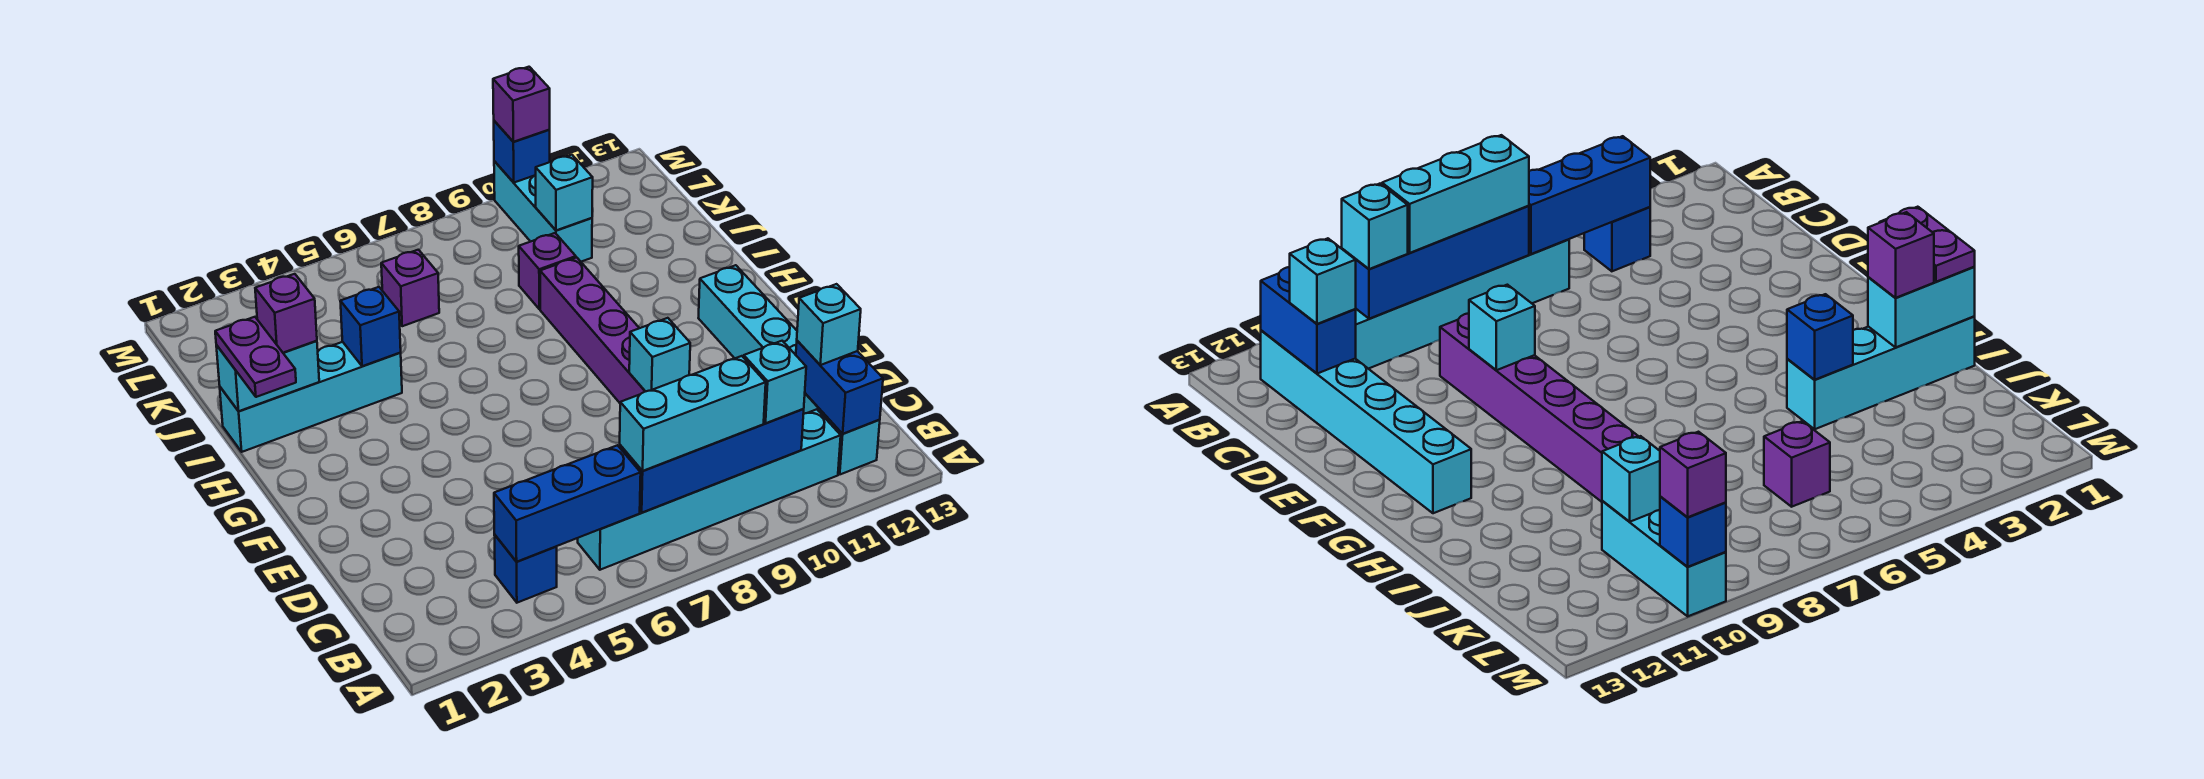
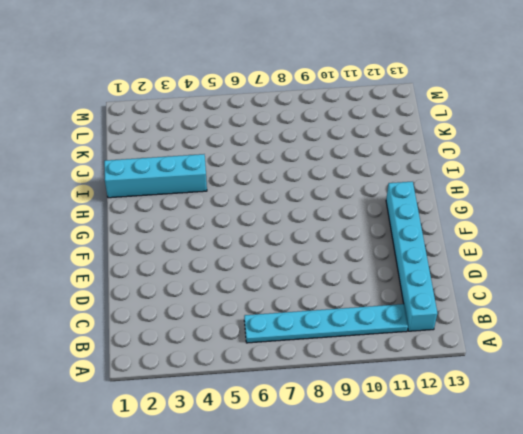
cyan 1x6 plate [244,304,408,343] -> cyan 1x6 brick [578,409,841,570]
none -> blue 1x1 brick [494,535,557,603]
none -> purple 1x6 brick [540,257,645,403]
none -> purple 1x1 brick [519,233,576,309]

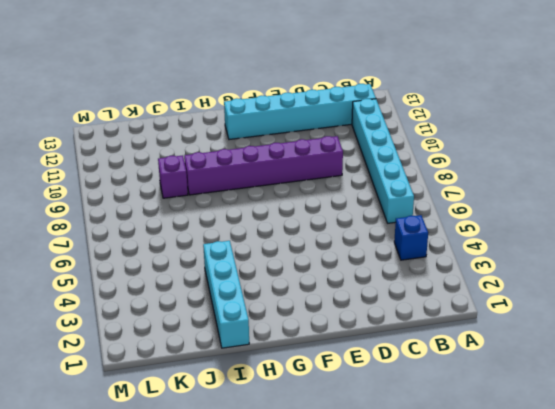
none -> purple 1x1 brick [381,250,439,326]
none -> cyan 1x3 brick [494,161,592,262]
none -> blue 1x3 brick [494,445,641,562]

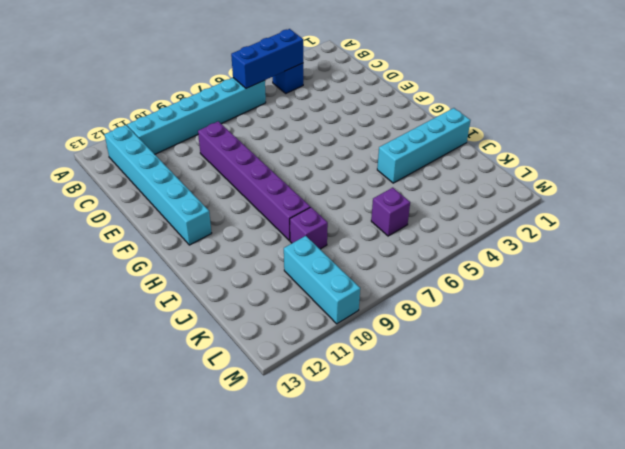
none -> blue 1x4 brick [620,409,804,513]
none -> blue 1x2 brick [796,341,883,434]
none -> cyan 1x1 brick [629,318,690,391]

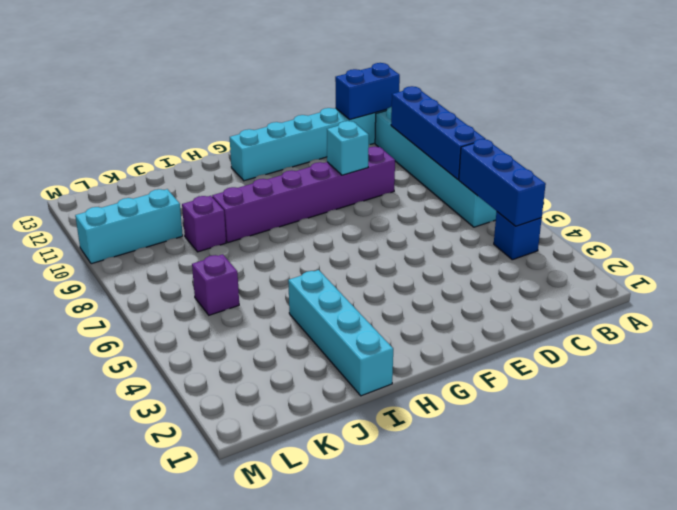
none -> cyan 1x2 brick [216,341,319,411]
none -> blue 1x1 brick [340,287,401,366]
none -> cyan 1x1 brick [536,155,593,230]

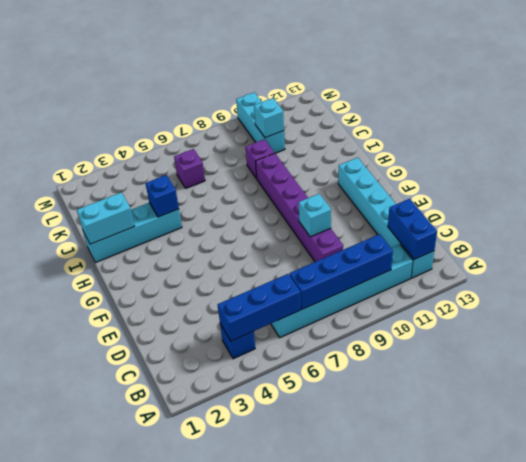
none -> blue 1x1 brick [494,121,550,183]
none -> cyan 1x3 brick [620,356,766,471]
none -> cyan 1x1 brick [744,341,806,423]

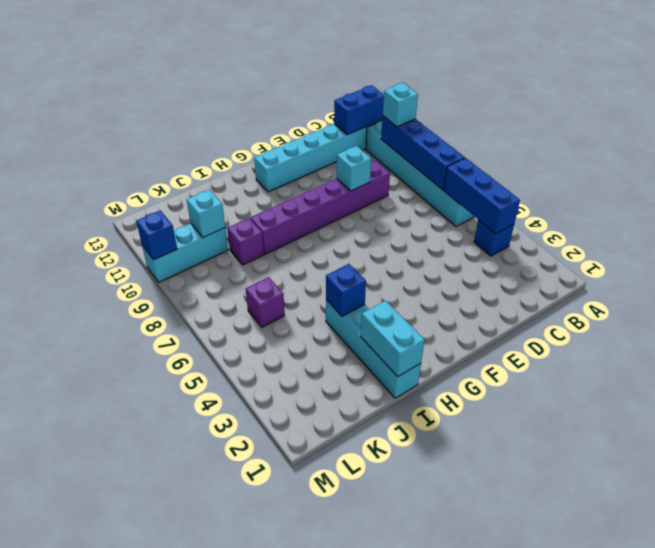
none -> cyan 1x3 brick [620,356,766,471]
none -> cyan 1x1 brick [797,284,861,365]
none -> purple 1x2 plate [215,317,296,397]

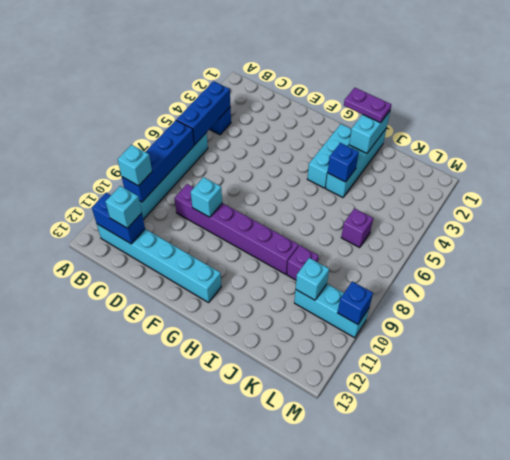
cyan 1x3 brick [307,124,352,188] -> cyan 1x3 brick moved to [620,356,766,471]
none -> purple 1x1 brick [255,274,317,353]
none -> purple 1x1 brick [493,67,550,142]

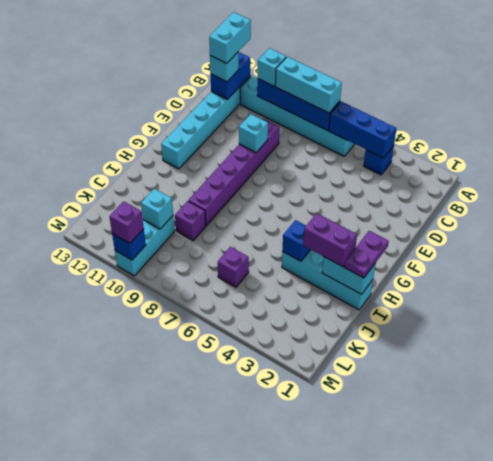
cyan 1x2 brick [209,12,251,63] -> none
purple 1x2 brick [303,213,357,267] -> purple 1x1 brick [255,274,317,353]

